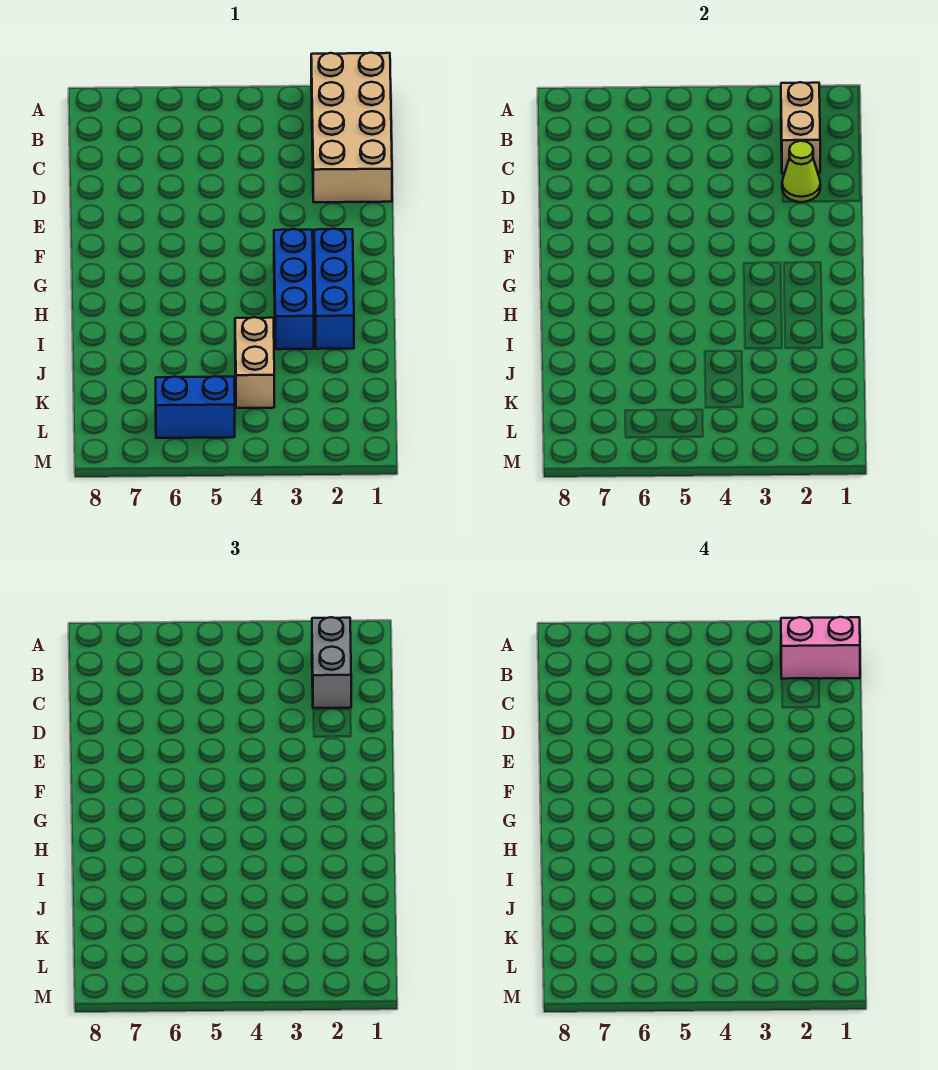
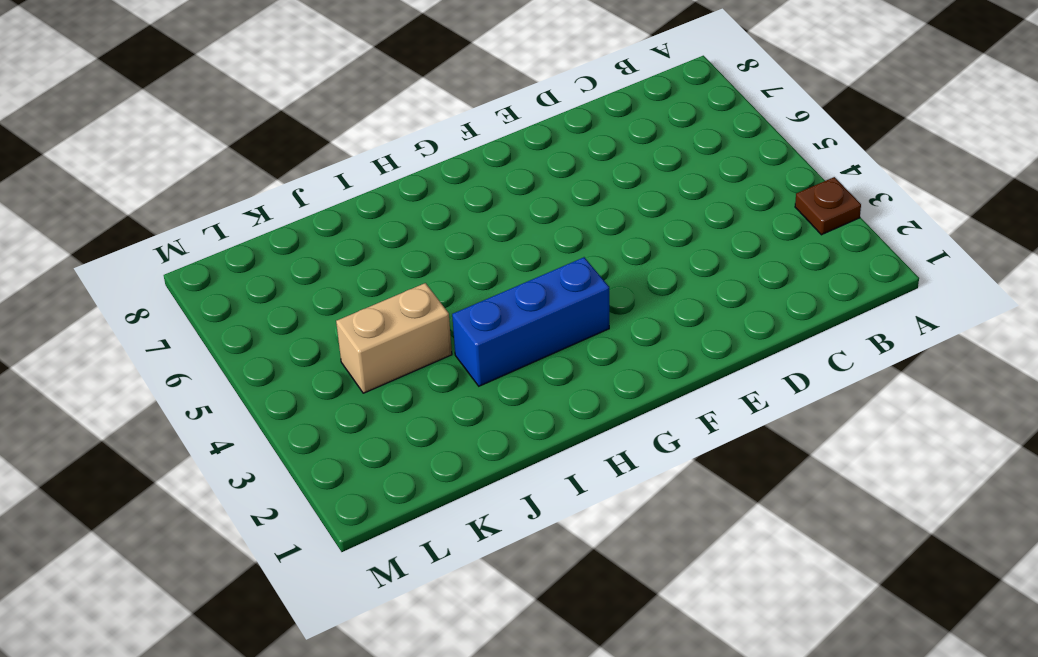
brown 1x1 plate [795,177,861,235] -> none
none -> tan 2x4 brick [311,53,392,202]
none -> blue 1x3 brick [314,229,354,349]

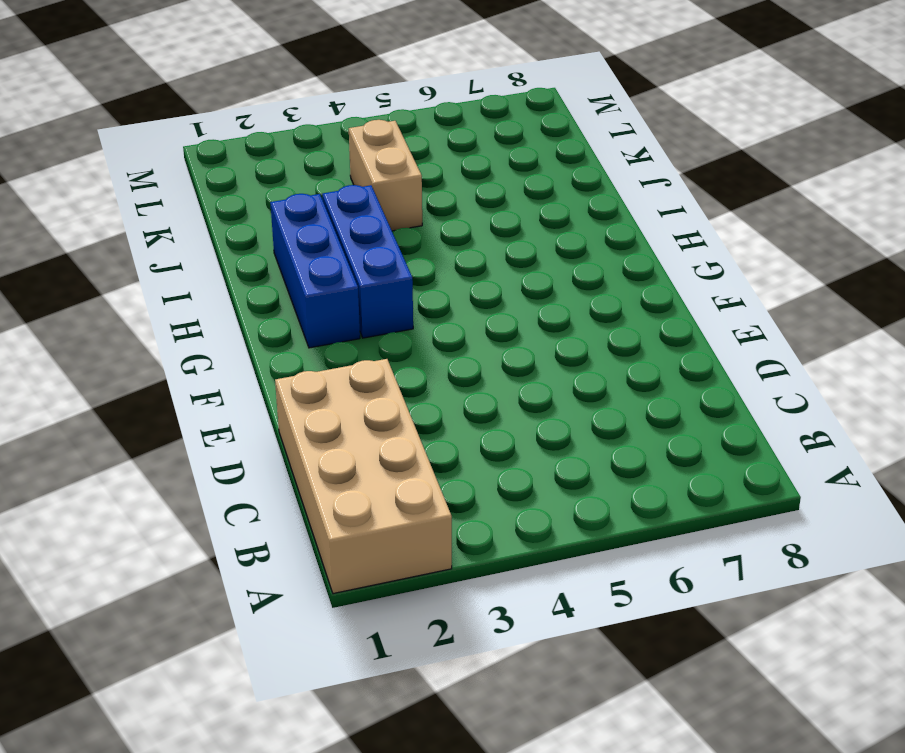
none -> blue 1x2 brick [156,376,235,438]
none -> tan 1x2 brick [781,82,820,173]

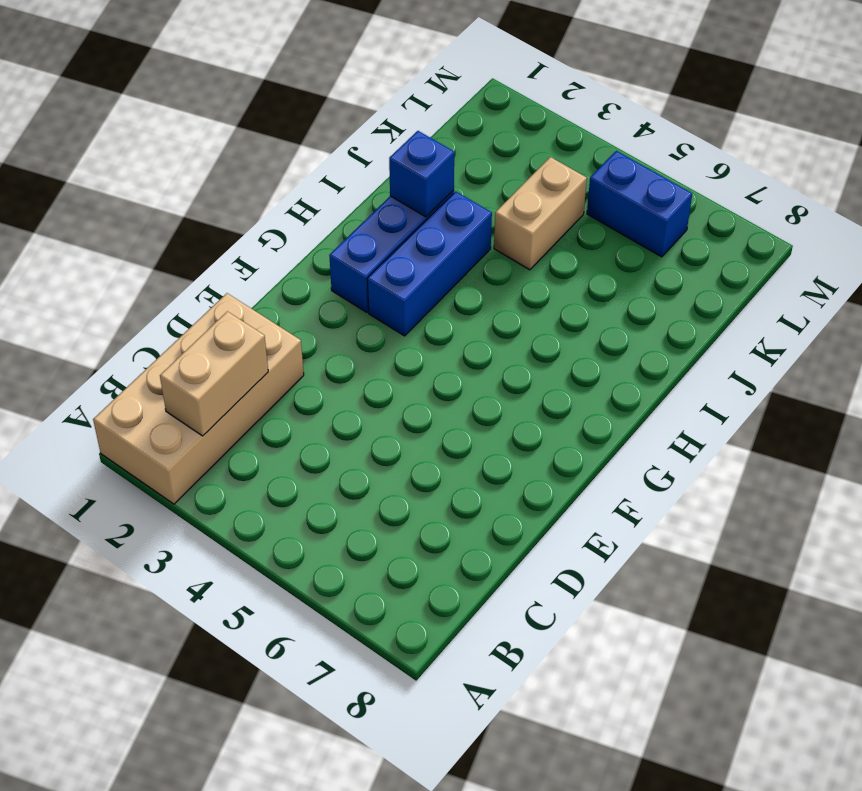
blue 1x1 brick [389,131,454,217] -> none
none -> lime 1x1 cone [782,141,820,202]
none -> grey 1x2 brick [312,617,351,708]

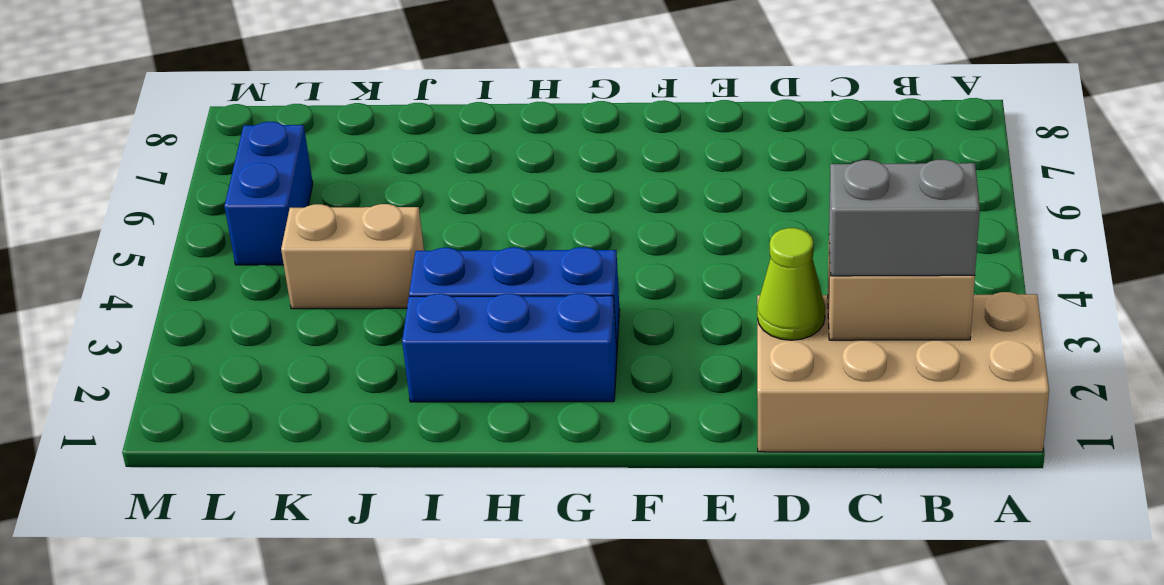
none -> pink 1x2 brick [781,617,860,679]

